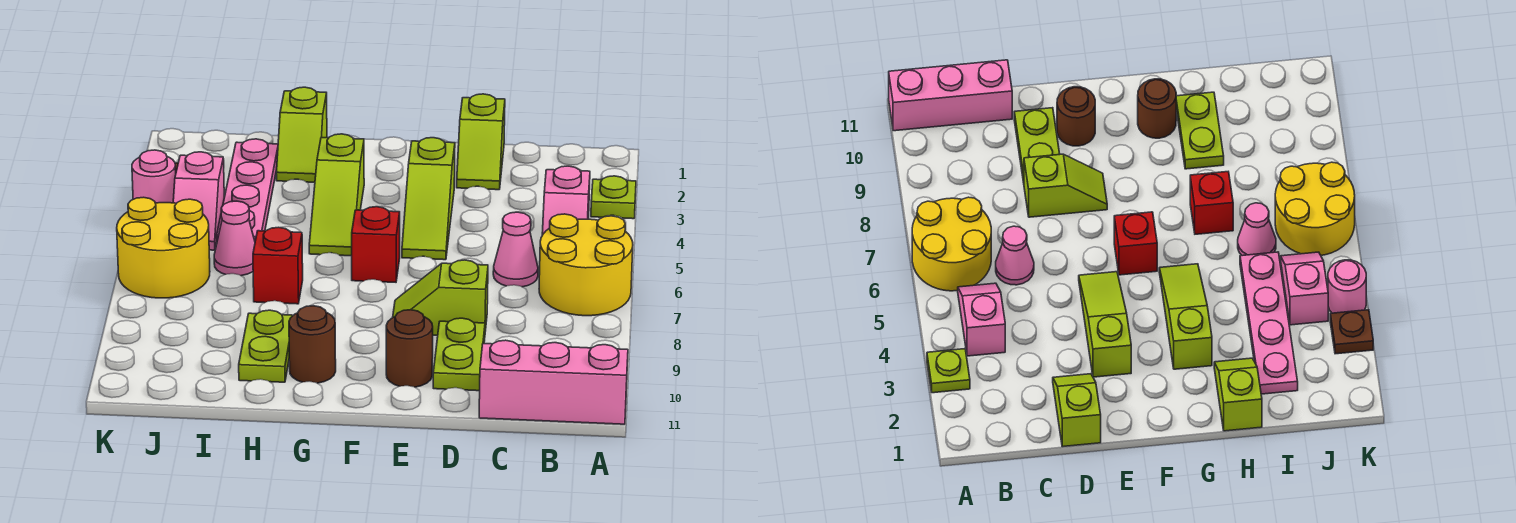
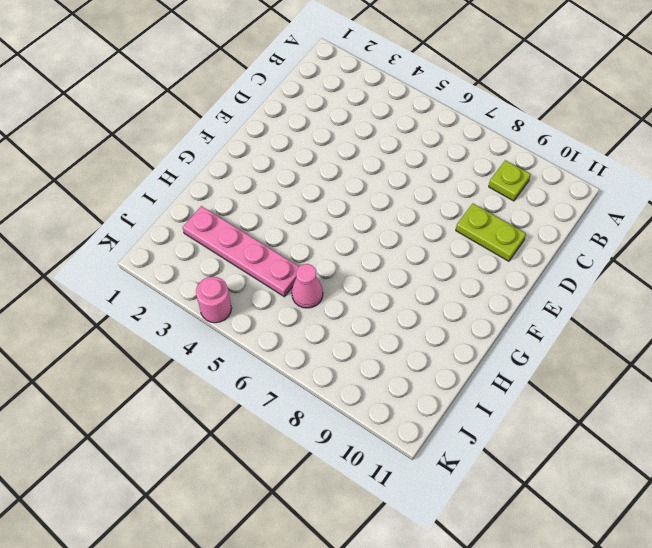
lime 1x1 plate [489,160,531,201] -> lime 1x1 plate moved to [591,176,636,219]
none -> yellow 2x2 round brick [539,214,633,316]
none -> pink 1x3 brick [479,340,628,424]
none -> pink 1x2 slope [542,166,590,235]

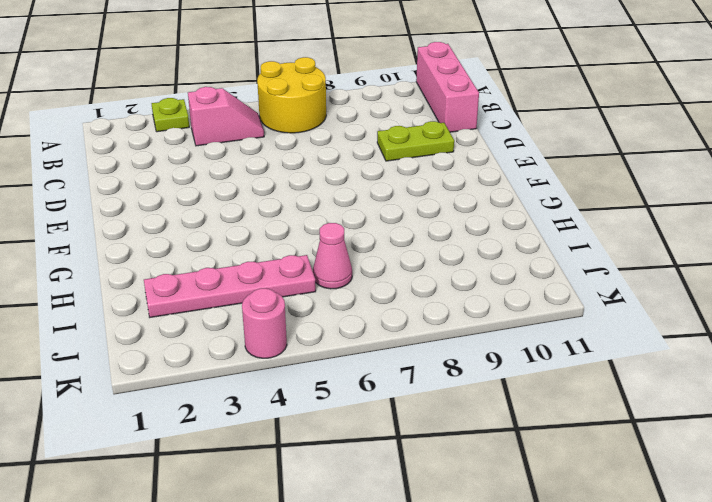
none -> pink 1x1 cone [493,212,538,287]
none -> lime 1x2 slope [457,94,505,190]
none -> lime 1x2 slope [393,260,488,336]

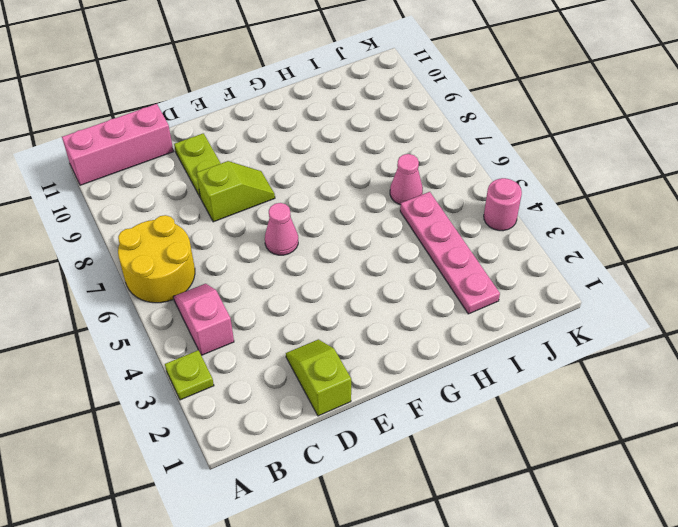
pink 1x1 cone [265,203,298,255] -> pink 1x1 cone moved to [493,212,538,287]
none -> lime 1x3 slope [402,138,455,260]
none -> brown 1x1 round brick [386,310,433,387]
none -> red 1x1 brick [352,207,400,282]

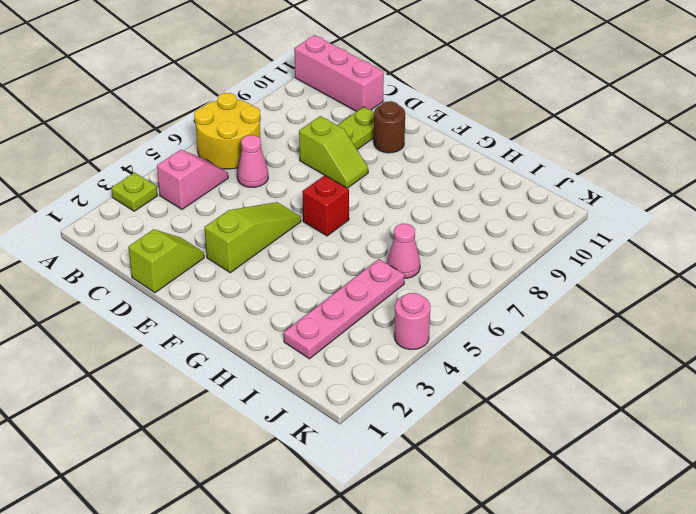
none -> lime 1x3 slope [309,134,364,256]
none -> brown 1x1 round brick [289,306,336,383]
none -> lime 1x2 slope [276,87,327,182]

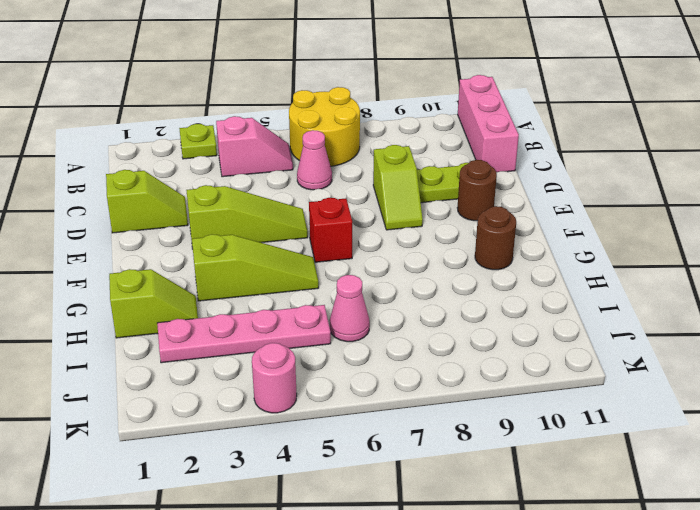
none -> red 1x1 brick [253,227,303,304]
none -> lime 1x2 plate [239,310,293,382]
none -> pink 1x2 slope [173,152,224,250]

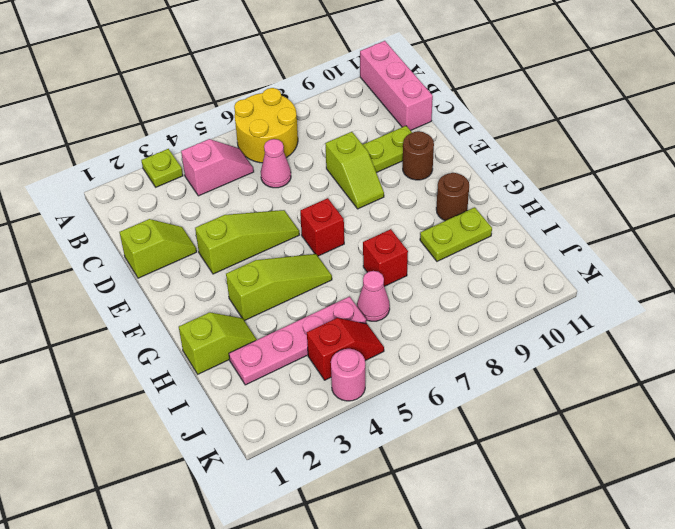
red 1x2 slope [307,318,384,380] -> pink 1x2 slope [173,152,224,250]
none -> yellow 2x2 round brick [117,197,210,298]
none -> brown 1x1 plate [1330,310,1373,354]

